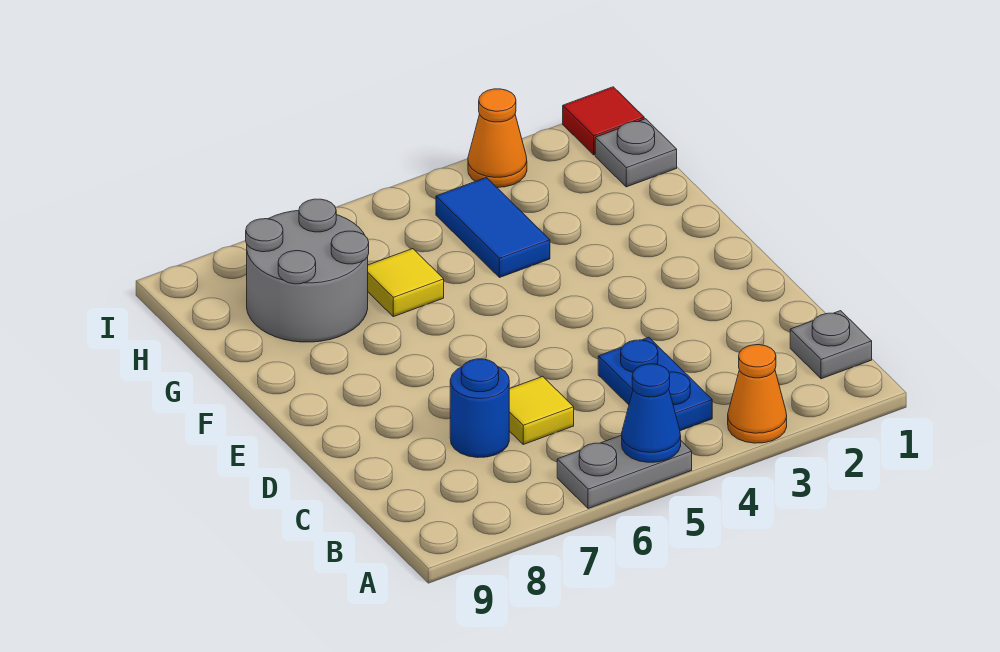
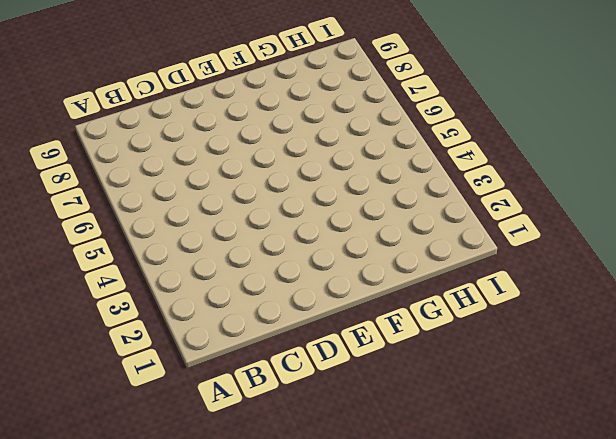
none -> orange 1x1 cone [728,345,787,443]
none -> grey 1x2 plate [557,435,692,509]
none -> grey 1x1 plate [790,311,872,379]

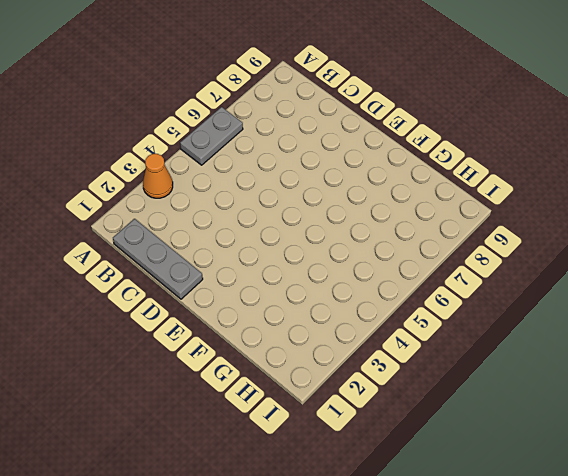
grey 1x3 plate [113,219,203,299] -> grey 1x1 plate [790,311,872,379]
none -> blue 1x2 plate [598,337,712,431]
none -> yellow 1x1 tile [509,376,574,444]
none -> blue 1x1 round brick [450,359,509,458]

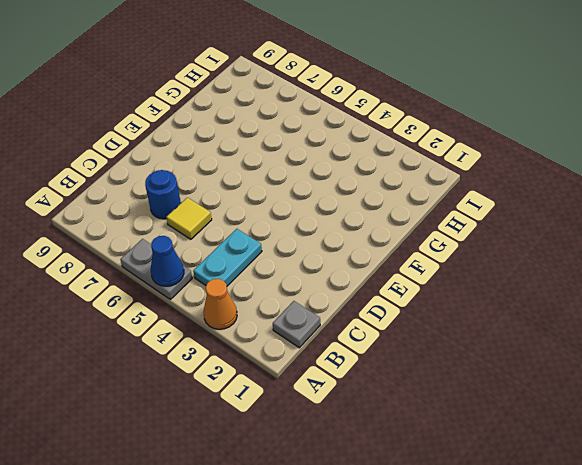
cyan 1x2 plate [193,229,262,286] -> blue 1x2 plate [598,337,712,431]
none -> blue 1x2 tile [436,178,550,278]
none -> yellow 1x1 tile [368,249,444,317]
none -> grey 2x2 round brick [246,199,369,342]

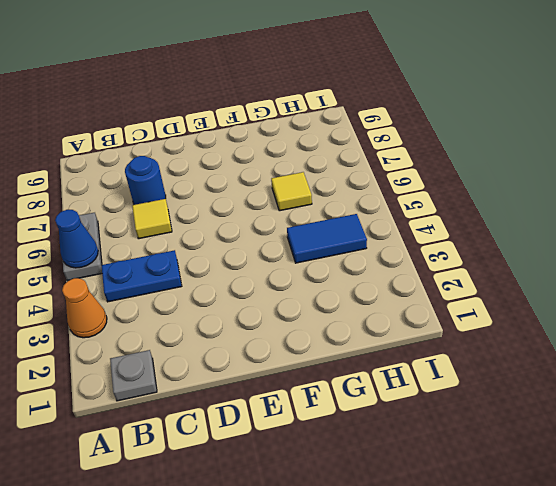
none -> grey 2x2 round brick [246,199,369,342]
none -> grey 1x1 plate [595,119,677,187]
none -> red 1x1 tile [563,87,644,155]

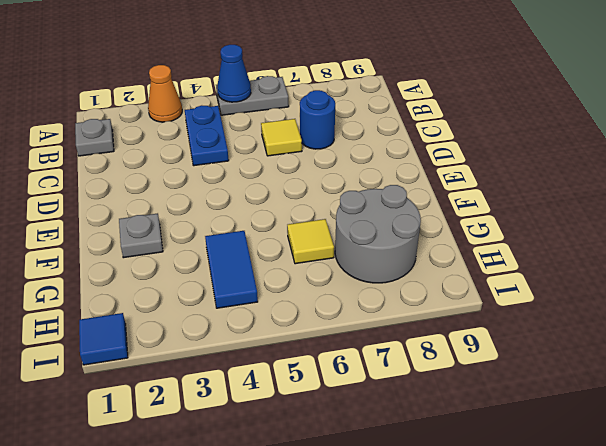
grey 1x1 plate [119,213,163,258] -> grey 1x1 plate moved to [595,119,677,187]
blue 1x1 tile [79,313,128,365] -> red 1x1 tile [563,87,644,155]
none -> orange 1x1 cone [468,89,527,187]

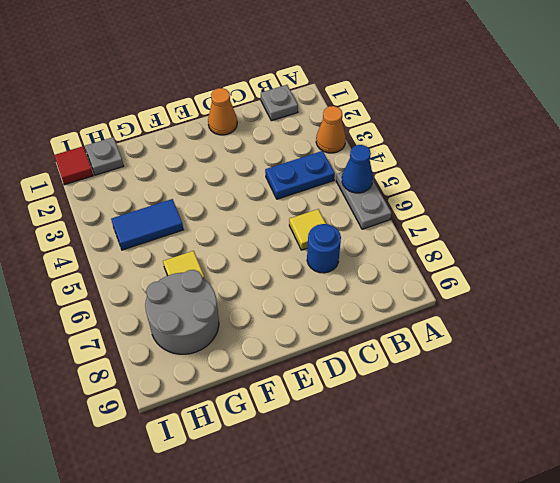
orange 1x1 cone [208,88,237,135] -> orange 1x1 cone moved to [468,89,527,187]

